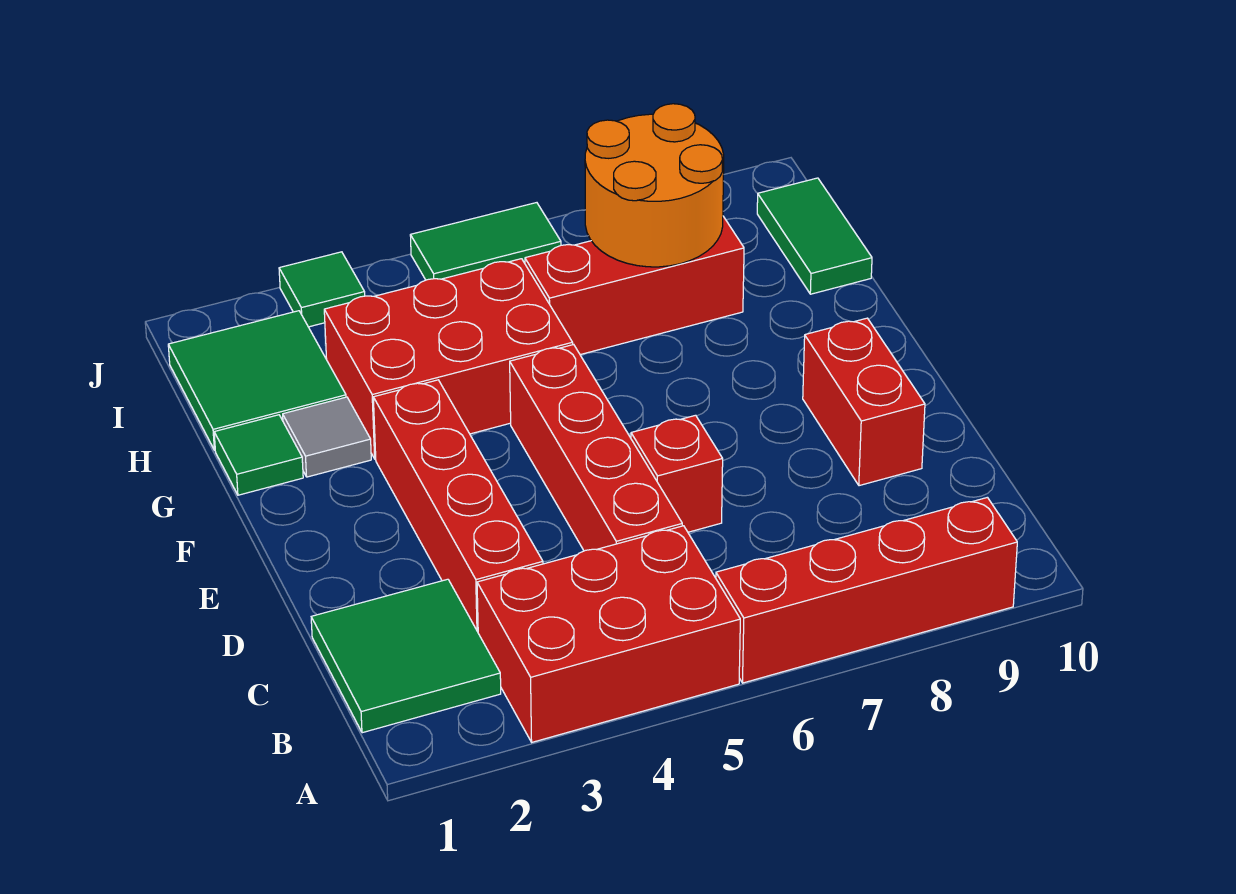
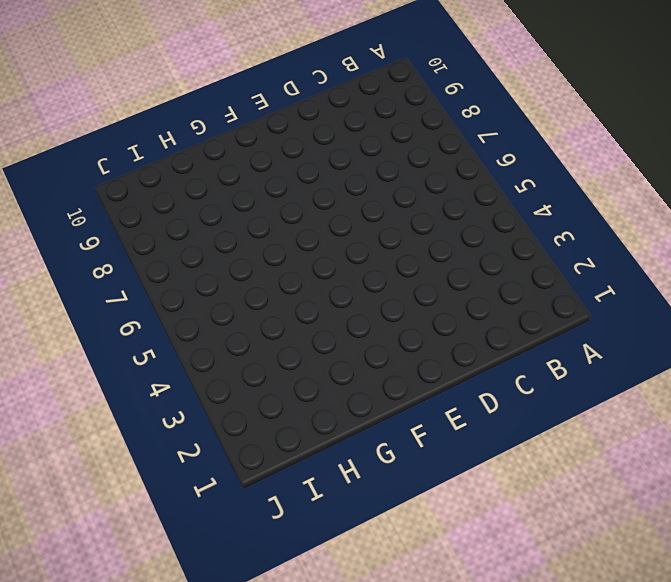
none -> red 2x3 brick [477,526,740,742]
none -> red 1x4 brick [716,497,1017,683]
none -> green 2x2 tile [311,579,501,733]

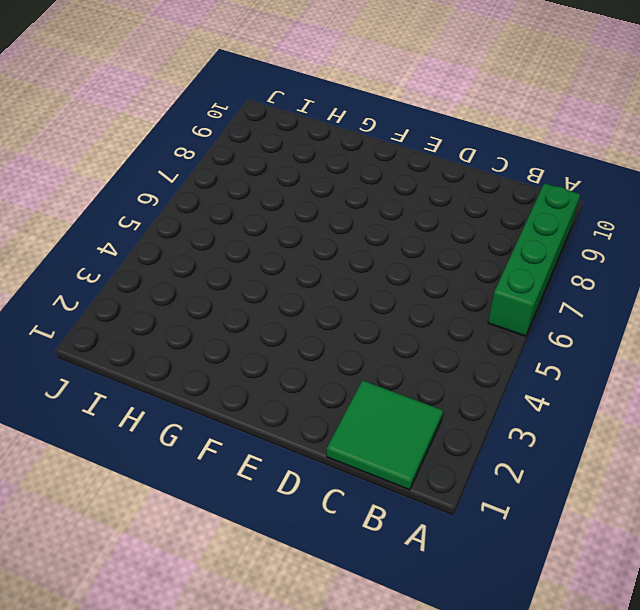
green 1x4 brick [488,183,580,336] -> red 1x4 brick [716,497,1017,683]
none -> red 2x3 brick [477,526,740,742]
none -> red 1x4 brick [373,380,543,632]
none -> red 1x4 brick [510,345,682,551]

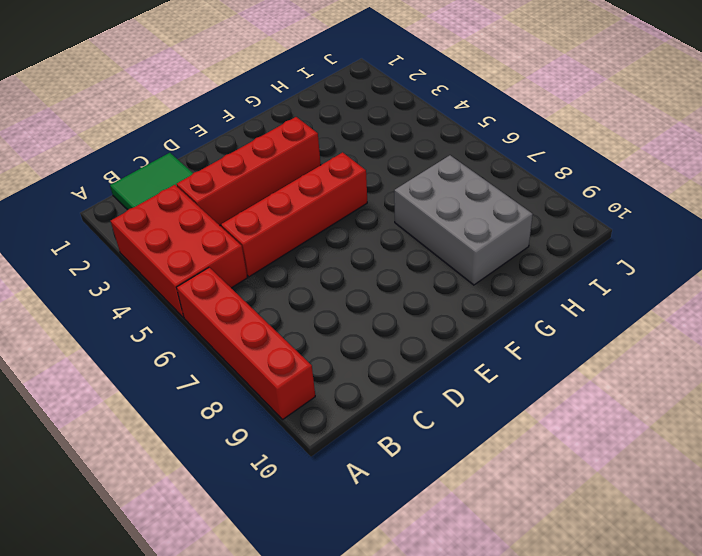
grey 2x3 brick [394,155,533,285] -> red 1x3 brick [525,216,744,355]
none -> red 1x1 brick [631,415,723,532]
none -> red 1x2 brick [803,318,925,486]
none -> green 1x1 tile [214,415,303,495]

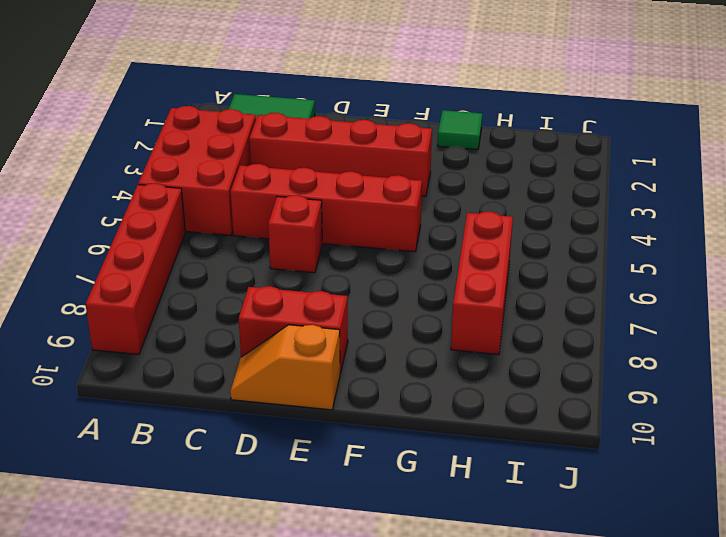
orange 1x2 slope [230,325,340,410] -> none
none -> grey 1x1 tile [283,397,371,477]
none -> red 2x3 brick [324,259,573,459]
none -> green 2x2 tile [168,311,346,450]

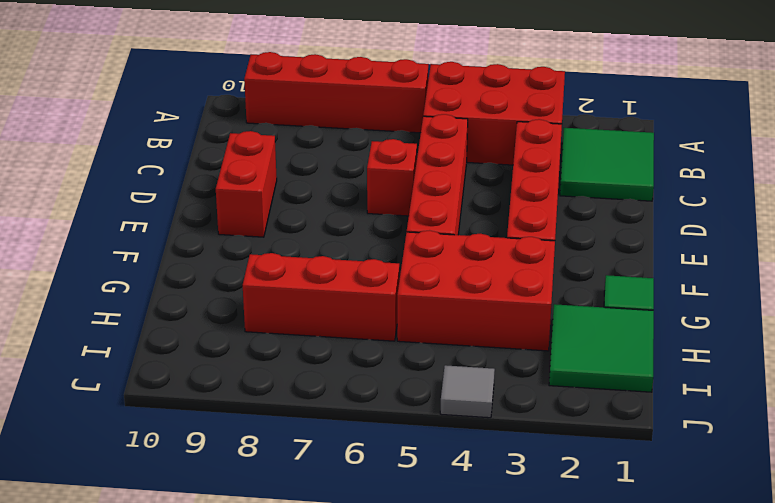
grey 1x1 tile [440,365,495,418] -> grey 1x1 tile moved to [283,397,371,477]
none -> green 1x2 tile [757,178,872,294]
none -> green 1x1 tile [279,252,365,327]
none -> green 1x2 tile [410,203,561,280]

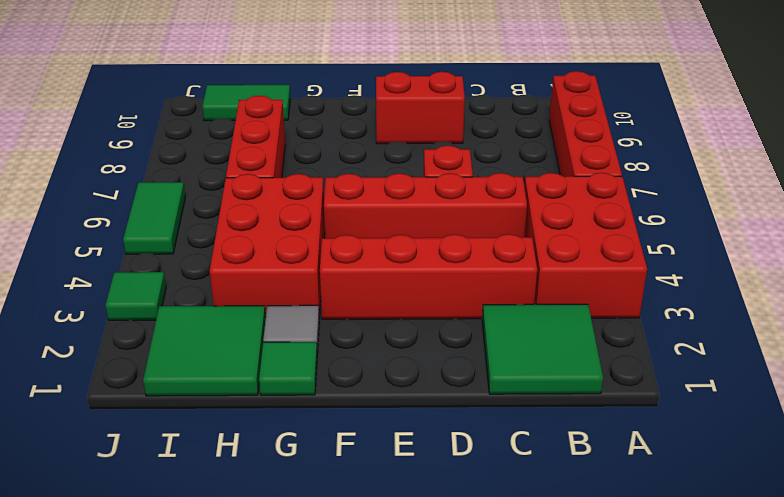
none -> orange 2x2 round brick [585,104,724,267]

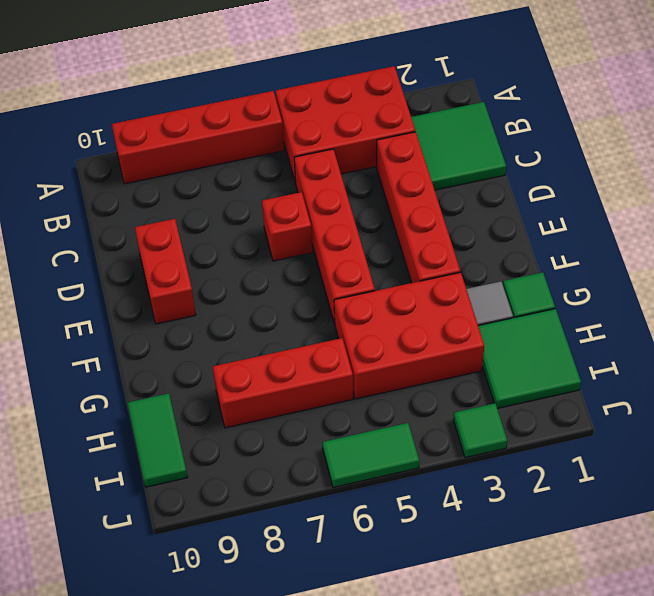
none -> orange 2x2 round brick [585,104,724,267]

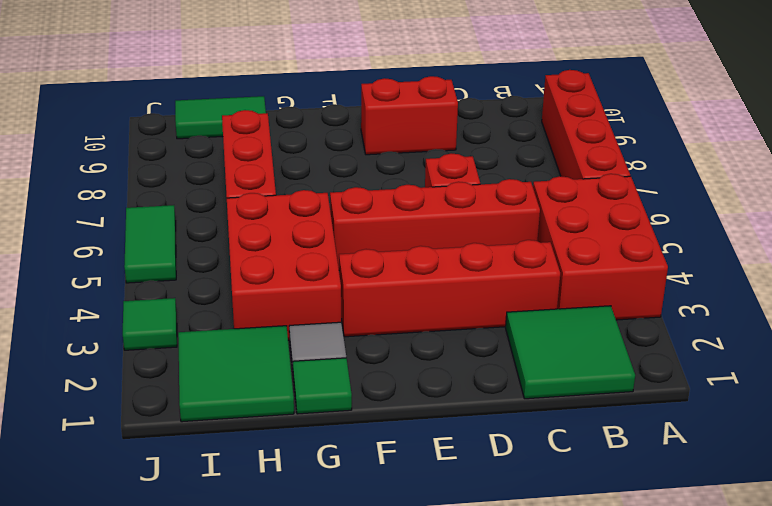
none -> orange 2x2 round brick [585,104,724,267]

